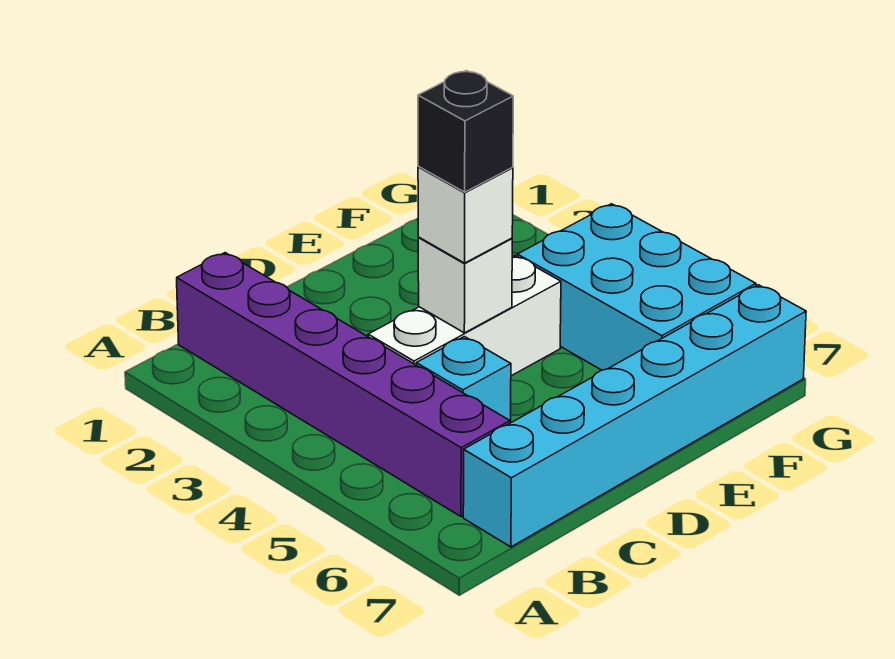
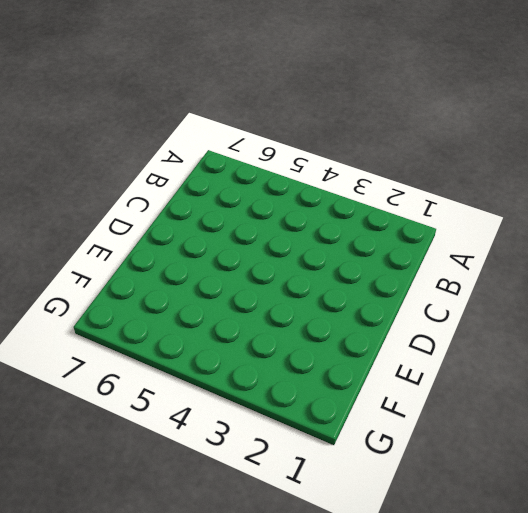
none -> purple 1x6 brick [177,253,510,517]
none -> cyan 1x6 brick [463,285,806,547]

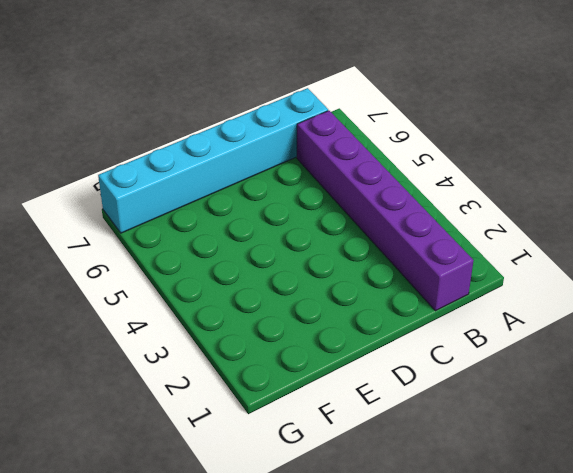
none -> white 1x3 brick [368,256,561,376]
none -> cyan 1x1 brick [416,337,511,423]

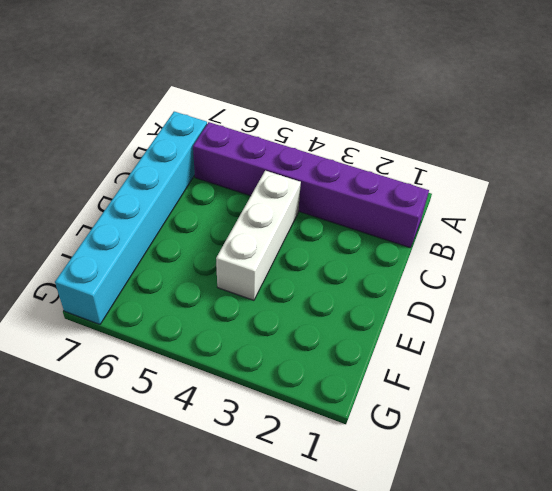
none -> cyan 1x1 brick [416,337,511,423]
none -> cyan 2x3 brick [517,204,756,370]

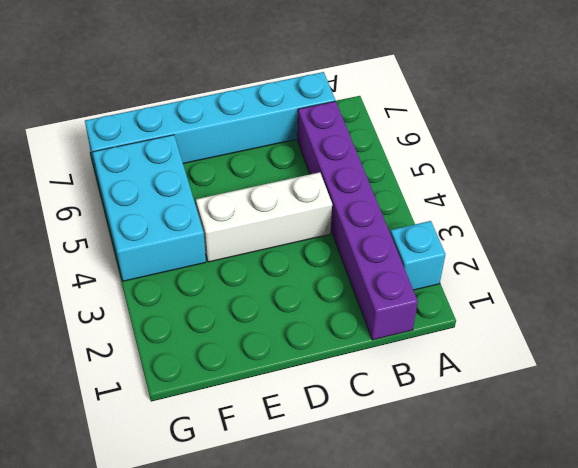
cyan 1x1 brick [390,221,445,290] -> cyan 1x1 brick moved to [416,337,511,423]
none -> white 1x1 brick [418,238,512,333]
none -> white 1x1 brick [418,167,513,263]

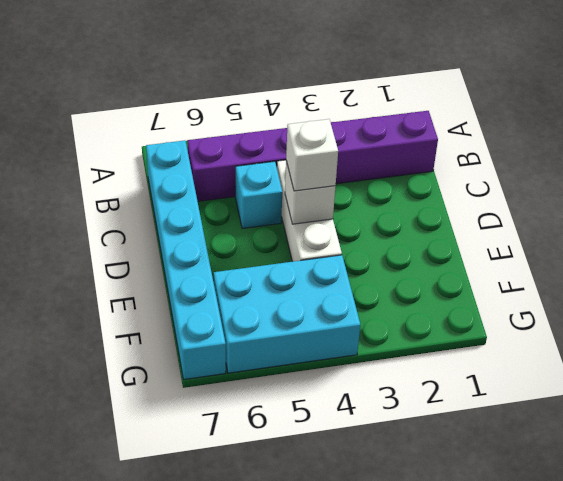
none -> black 1x1 brick [418,71,513,192]

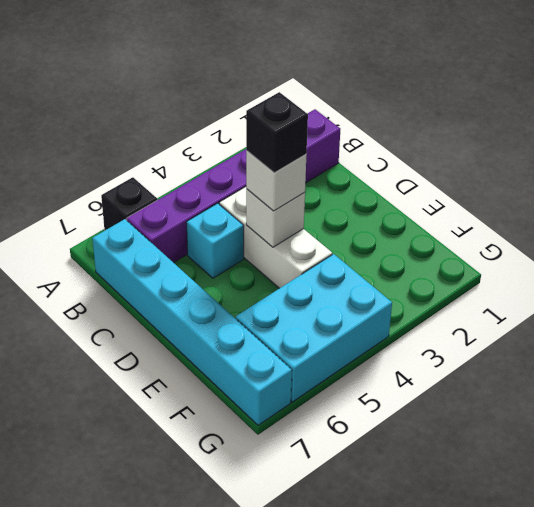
black 1x1 brick [101,177,157,230] -> none

